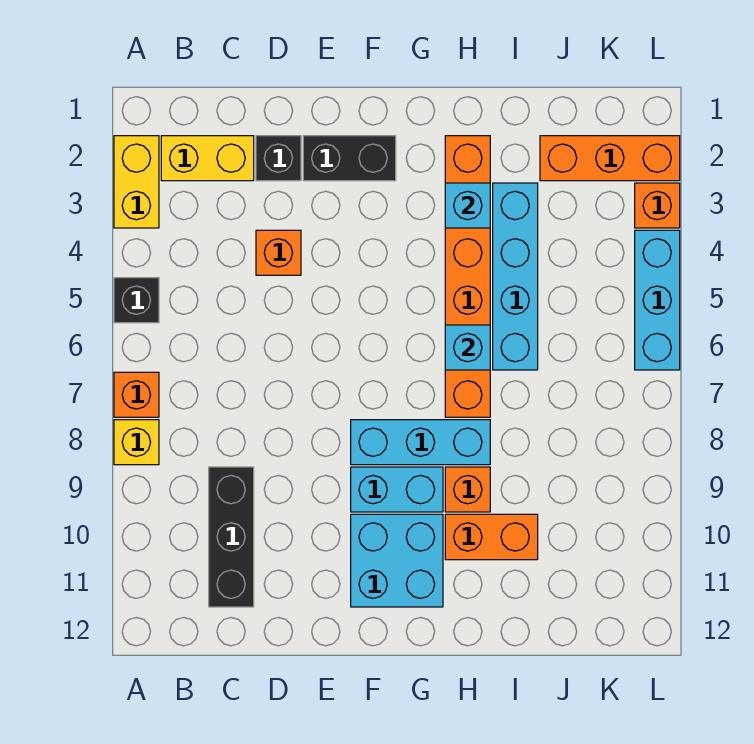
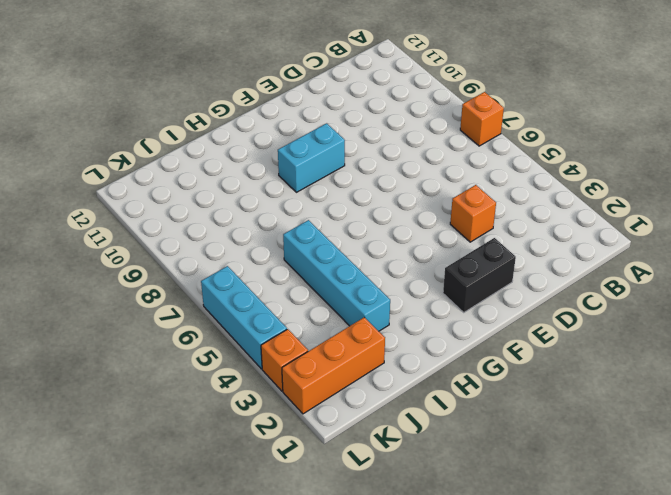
none -> yellow 1x2 brick [114,136,159,228]
none -> black 1x1 brick [114,278,159,323]
none -> yellow 1x1 brick [114,420,159,465]

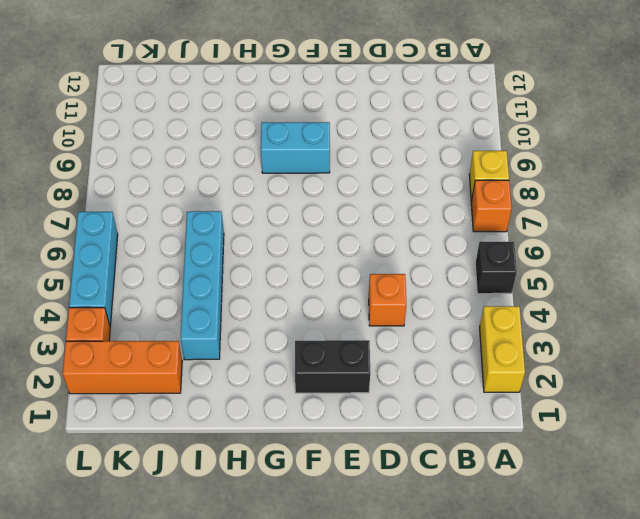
none -> yellow 1x2 brick [161,136,254,181]
none -> black 1x3 brick [209,467,254,607]
none -> black 1x1 brick [256,136,301,181]

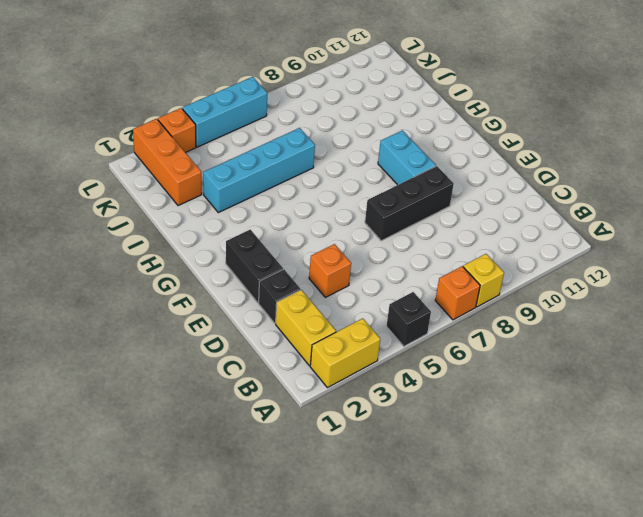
black 1x3 brick [365,166,454,241] -> black 1x3 brick moved to [209,467,254,607]
none -> cyan 1x3 brick [351,420,490,465]
none -> cyan 2x2 brick [351,514,443,607]
none -> orange 1x6 brick [445,136,490,417]

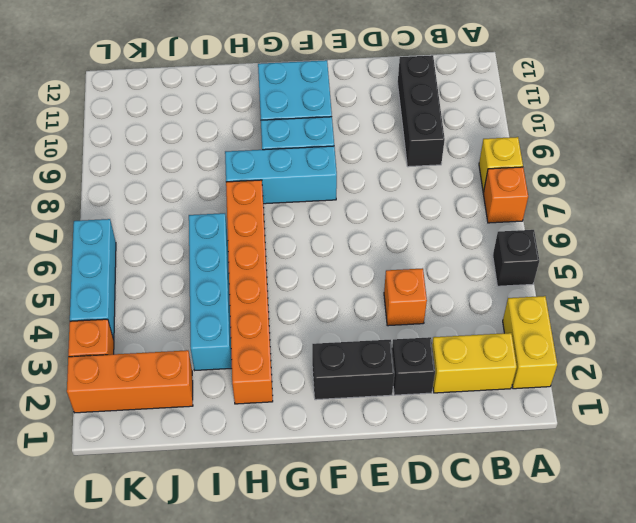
none -> orange 1x1 brick [445,467,490,512]
none -> orange 1x2 brick [445,514,538,560]
none -> cyan 1x1 brick [445,183,490,228]

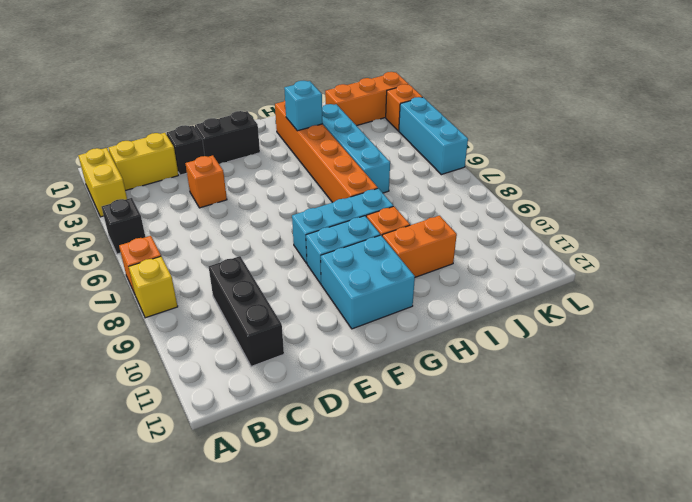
none -> cyan 1x1 brick [445,325,490,370]

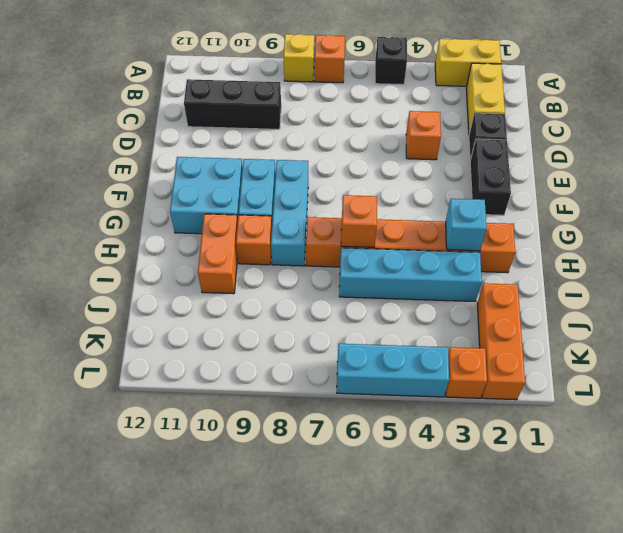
orange 1x1 brick [341,195,377,247] -> cyan 1x1 brick [445,325,490,370]

